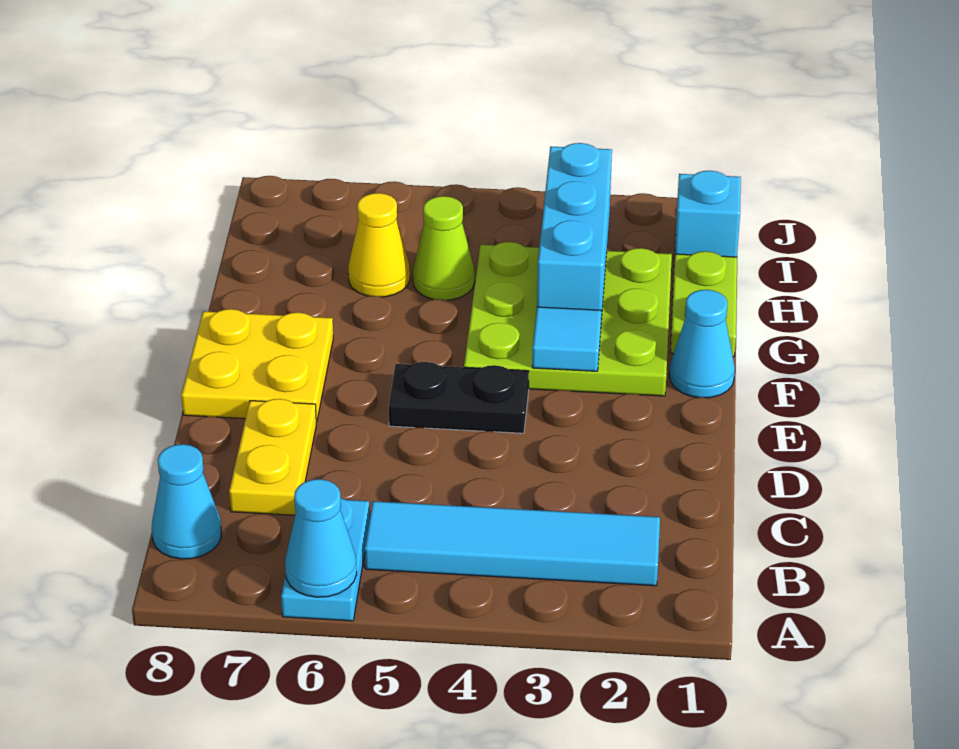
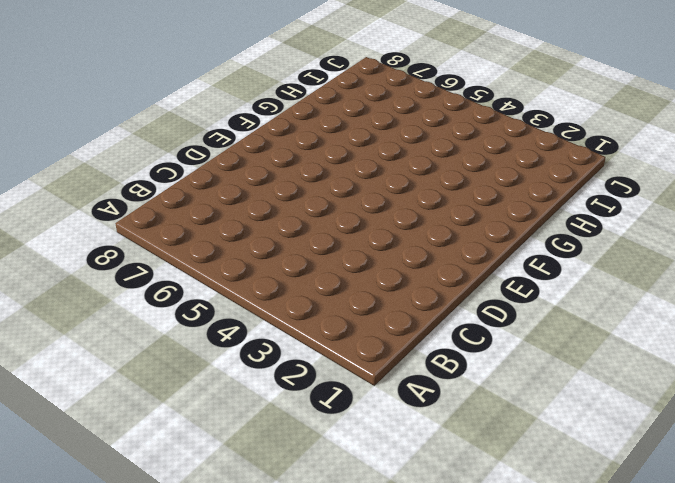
none -> cyan 1x2 plate [281,498,370,621]
none -> cyan 1x4 tile [365,501,660,586]
none -> cyan 1x1 cone [152,444,221,559]

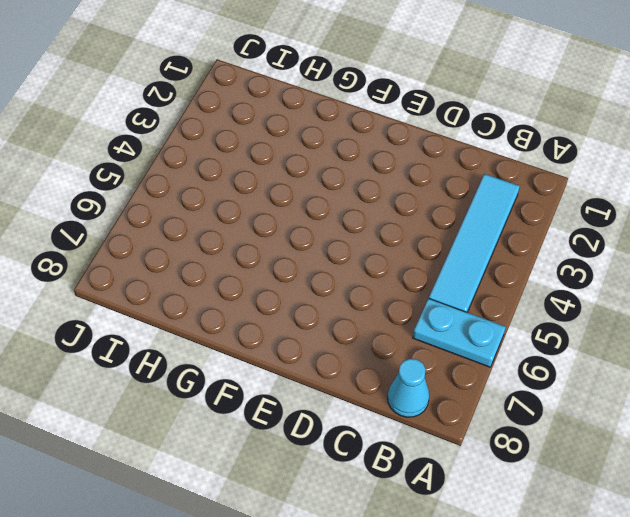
none -> yellow 1x2 plate [229,399,316,515]
none -> black 1x2 plate [389,362,529,433]
none -> yellow 2x2 plate [181,309,333,422]

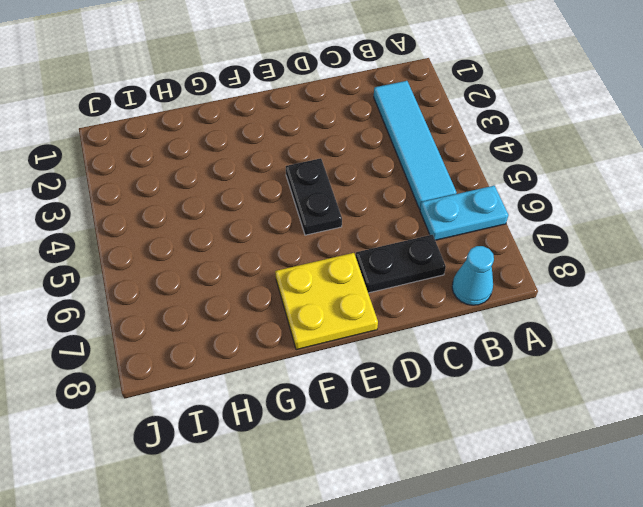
black 1x2 plate [356,235,446,293] -> yellow 1x2 plate [229,399,316,515]
none -> cyan 1x1 cone [669,290,735,398]
none -> lime 3x3 plate [464,242,672,396]
none -> lime 1x2 plate [670,251,737,357]

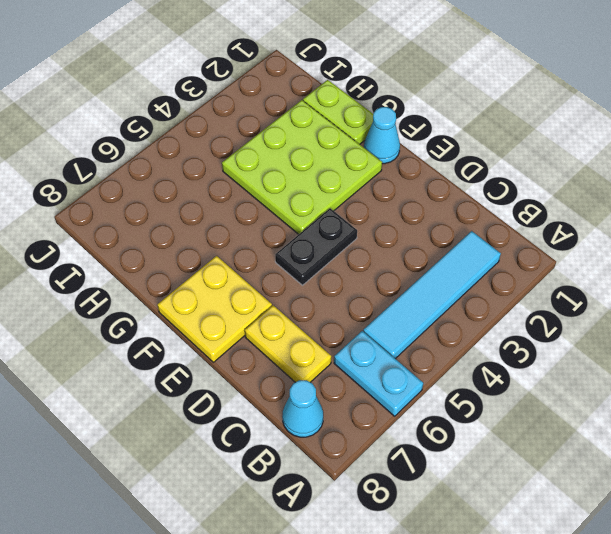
none -> lime 1x1 cone [413,196,475,300]
none -> yellow 1x1 cone [348,193,410,297]
none -> cyan 1x1 brick [674,171,741,261]

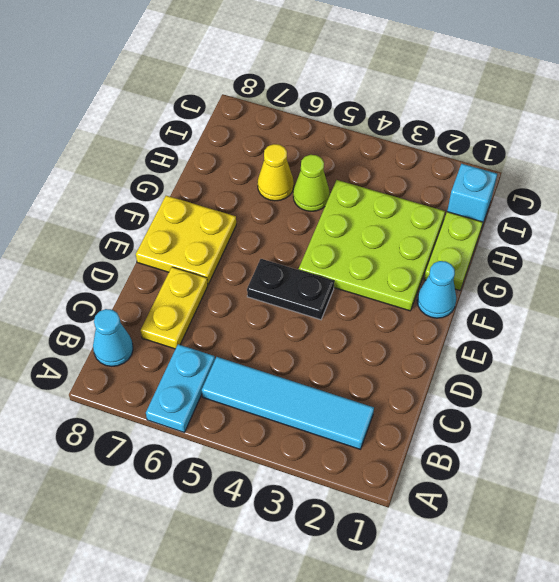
none -> cyan 1x1 cone [285,479,357,597]
none -> cyan 1x1 tile [532,307,601,371]
none -> cyan 1x3 brick [537,143,612,320]

